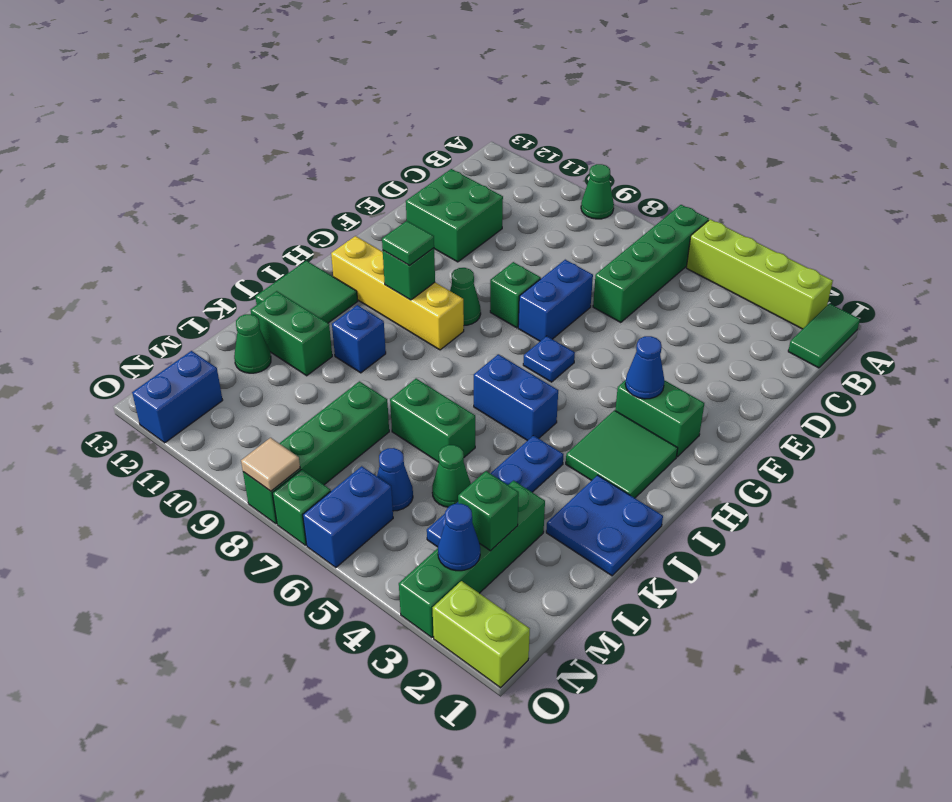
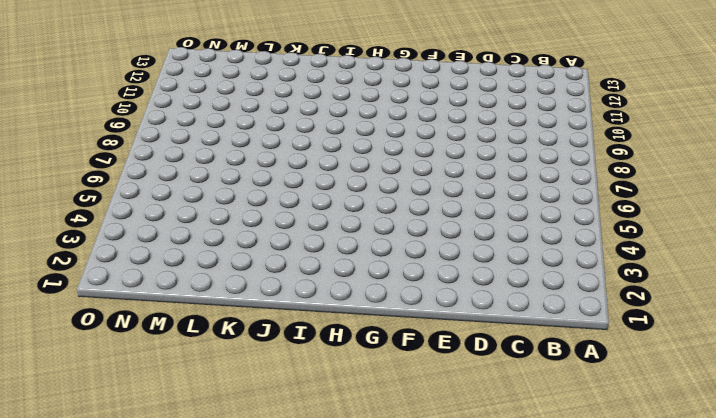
none -> green 1x2 tile [788,304,860,368]
none -> lime 1x4 brick [686,219,833,329]
none -> green 1x4 brick [593,205,709,323]
none -> green 1x1 cone [581,164,614,219]

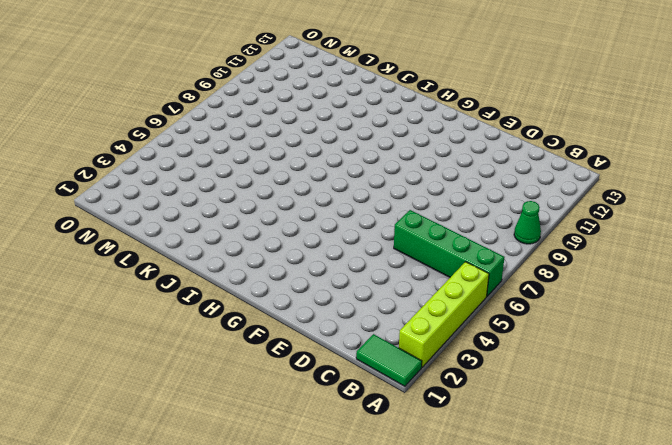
none -> green 2x2 brick [406,169,503,262]
none -> blue 1x2 brick [518,260,593,341]
none -> green 1x1 brick [490,262,541,328]
none -> green 1x2 brick [615,380,704,457]

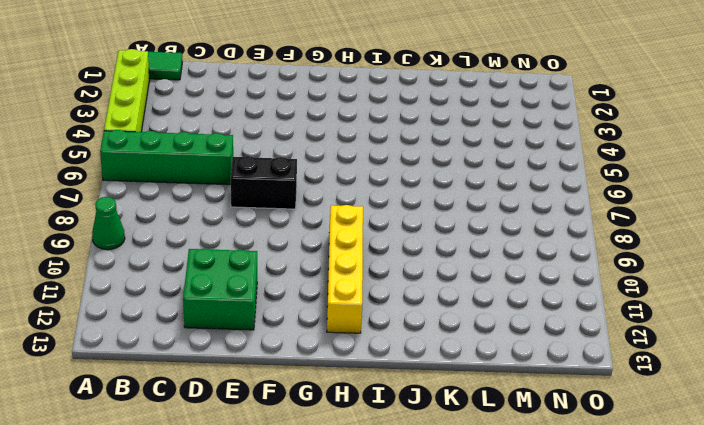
black 1x2 brick [231,156,297,209] -> blue 1x2 brick [518,260,593,341]
none -> green 1x1 brick [490,262,541,328]
none -> green 1x2 brick [615,380,704,457]
none -> blue 1x1 plate [523,336,575,382]
none -> green 1x1 cone [450,268,481,325]

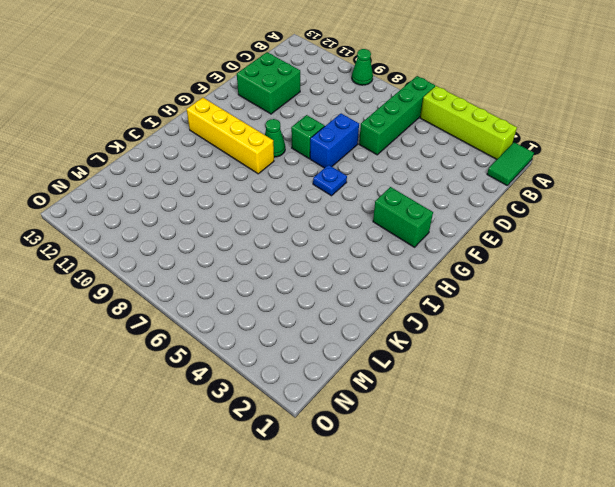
none -> green 2x2 tile [566,410,678,498]
none -> blue 1x2 brick [474,354,558,441]
none -> green 2x2 tile [255,261,358,323]
none -> blue 2x2 plate [546,475,663,576]

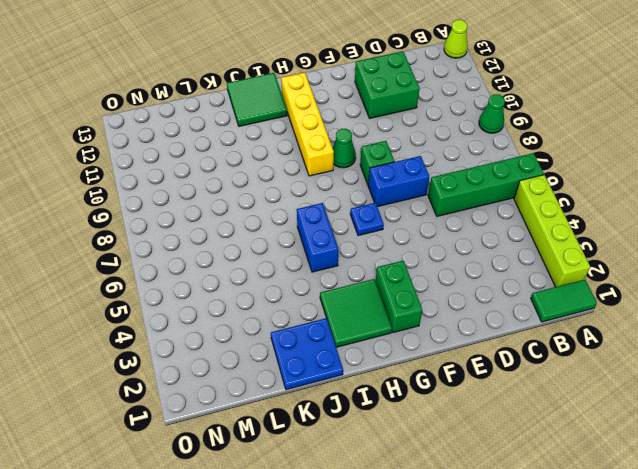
lime 1x1 cone [444,20,468,58] -> none
none -> blue 1x4 plate [427,436,564,547]
none -> blue 1x1 brick [332,305,386,373]
none -> green 1x2 brick [390,379,475,462]
none -> green 1x2 brick [251,291,332,376]

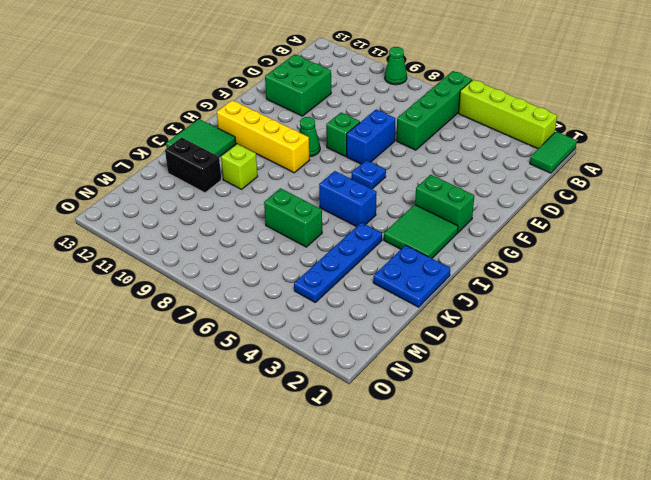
lime 1x1 brick [221,144,258,189] -> blue 1x1 brick [332,305,386,373]
black 1x2 brick [165,138,221,193] -> green 1x2 brick [251,291,332,376]
none -> green 1x4 brick [399,481,545,638]
none -> green 1x1 cone [432,445,471,507]
none -> green 1x4 brick [243,381,389,524]
none -> green 1x1 cone [234,314,271,373]

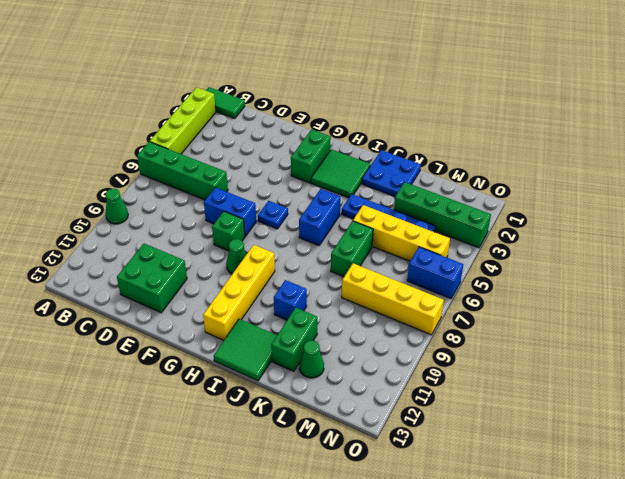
yellow 1x4 brick [353,205,450,261] -> green 1x1 cone [432,445,471,507]
yellow 1x4 brick [342,263,444,335] -> green 1x4 brick [243,381,389,524]
none -> blue 1x1 cone [377,448,413,511]
none -> blue 1x2 brick [132,351,223,443]
none -> lime 1x2 brick [433,581,530,688]
none -> green 1x1 brick [273,470,331,545]

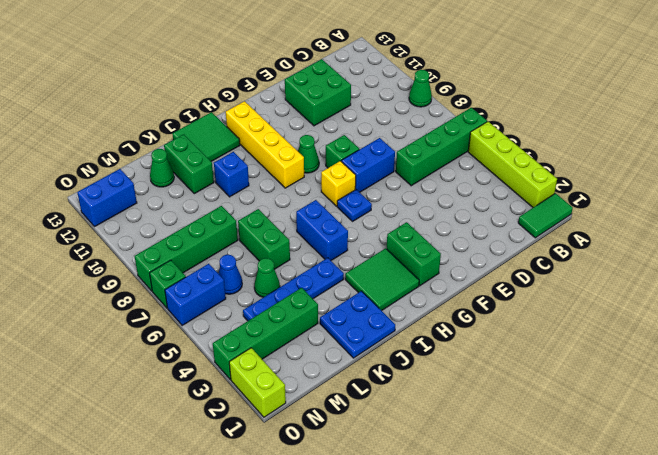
yellow 1x1 brick [321,161,356,206] -> none
none -> blue 1x1 cone [625,336,664,399]
none -> green 1x1 brick [383,248,435,300]
none -> green 1x1 brick [458,471,519,551]
none -> blue 1x1 cone [438,504,480,571]

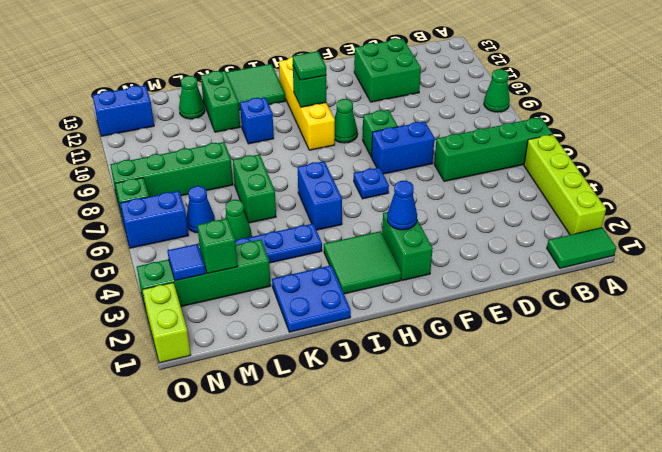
blue 1x1 tile [168,244,206,281] -> blue 1x1 cone [438,504,480,571]
none -> tan 1x1 tile [241,438,300,491]

